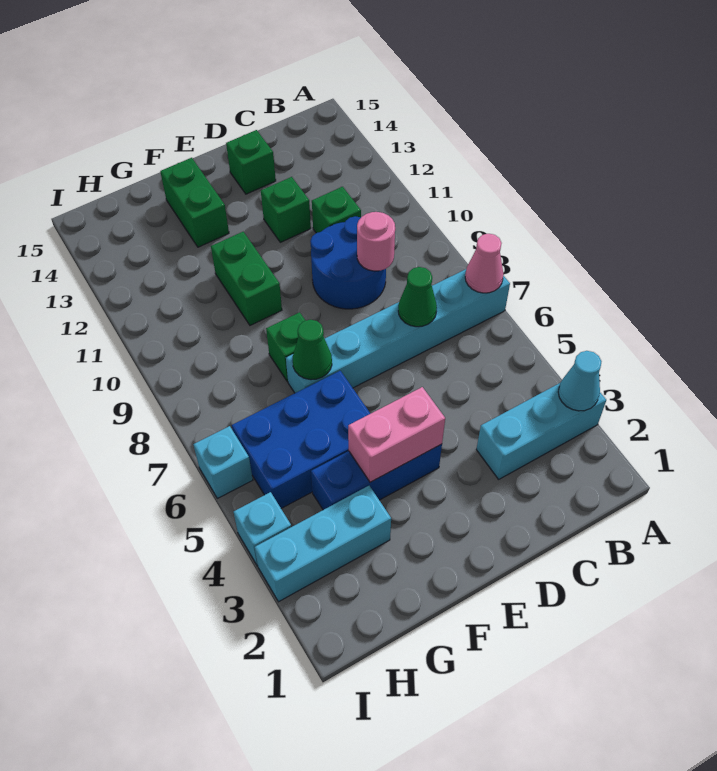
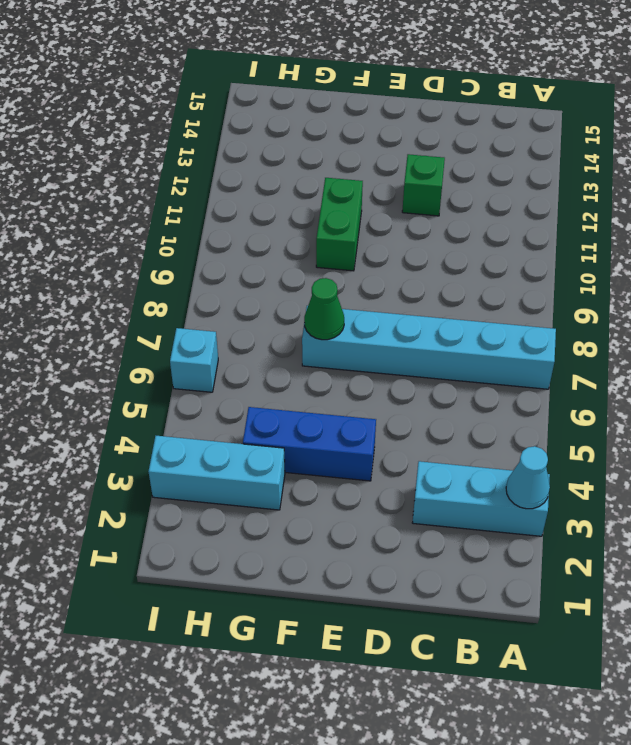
none -> blue 2x2 round brick [310,216,386,309]
none -> green 1x1 brick [312,187,361,233]
none -> green 1x1 brick [226,130,276,194]

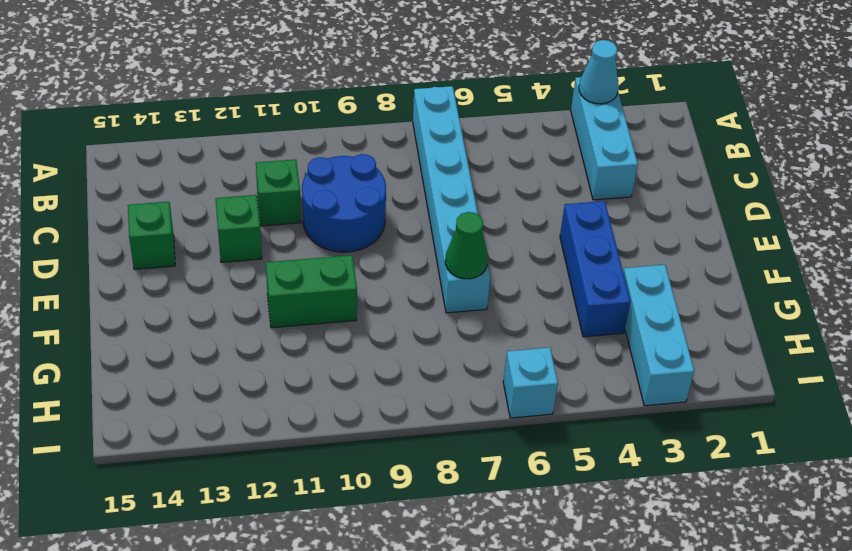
none -> blue 2x3 brick [232,371,371,508]
none -> green 1x1 brick [266,312,306,382]
none -> green 1x2 brick [160,158,229,247]

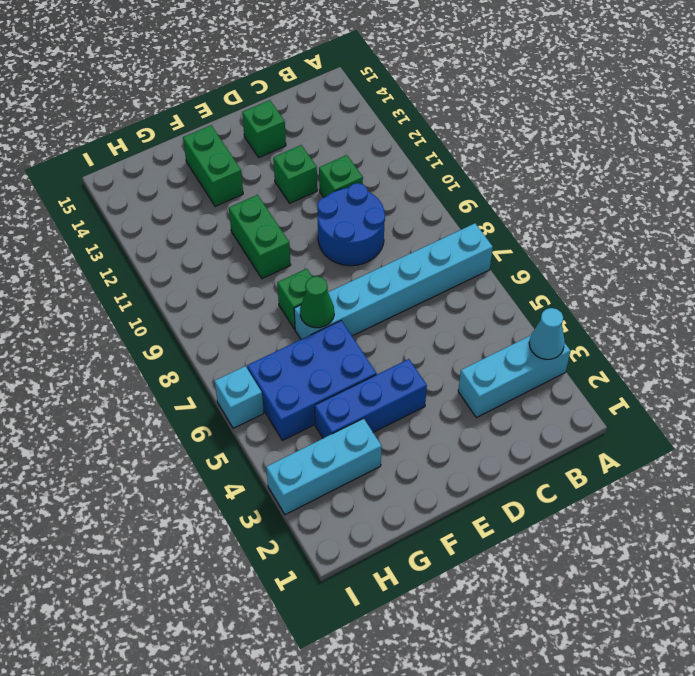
none -> cyan 1x1 brick [234,492,291,566]
none -> pink 1x1 cone [465,234,504,293]
none -> green 1x1 cone [398,267,437,327]

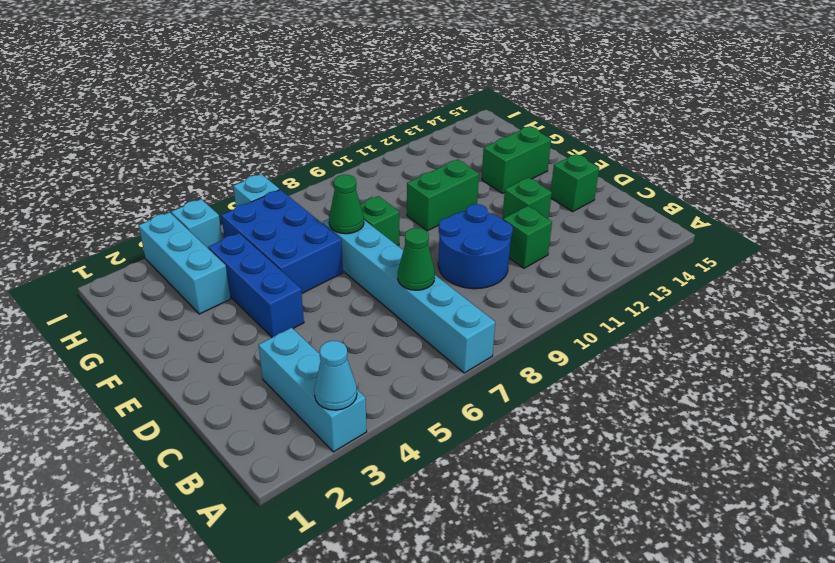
none -> pink 1x1 cone [465,234,504,293]
none -> pink 1x1 round brick [357,212,395,271]
none -> pink 1x2 brick [348,387,445,482]

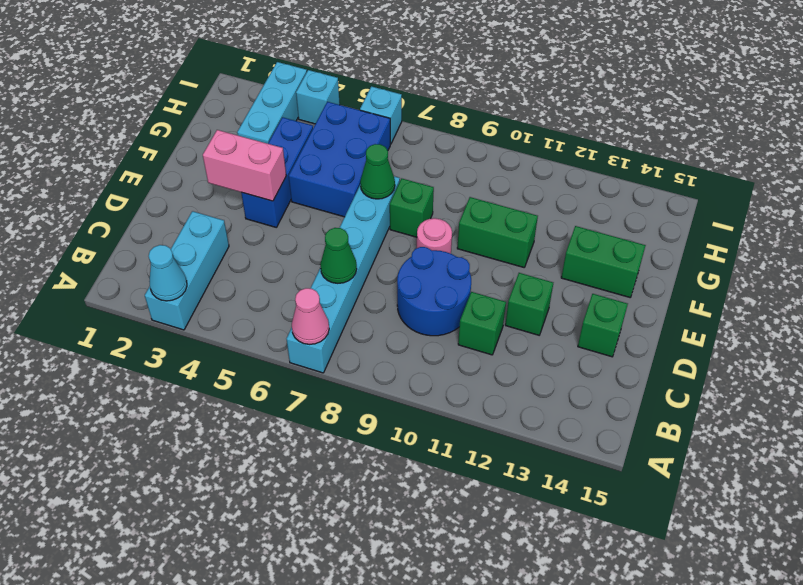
pink 1x2 brick [203,130,286,201] -> pink 1x2 brick turned to [348,387,445,482]
pink 1x1 round brick [417,218,452,254] -> pink 1x1 round brick moved to [357,212,395,271]

